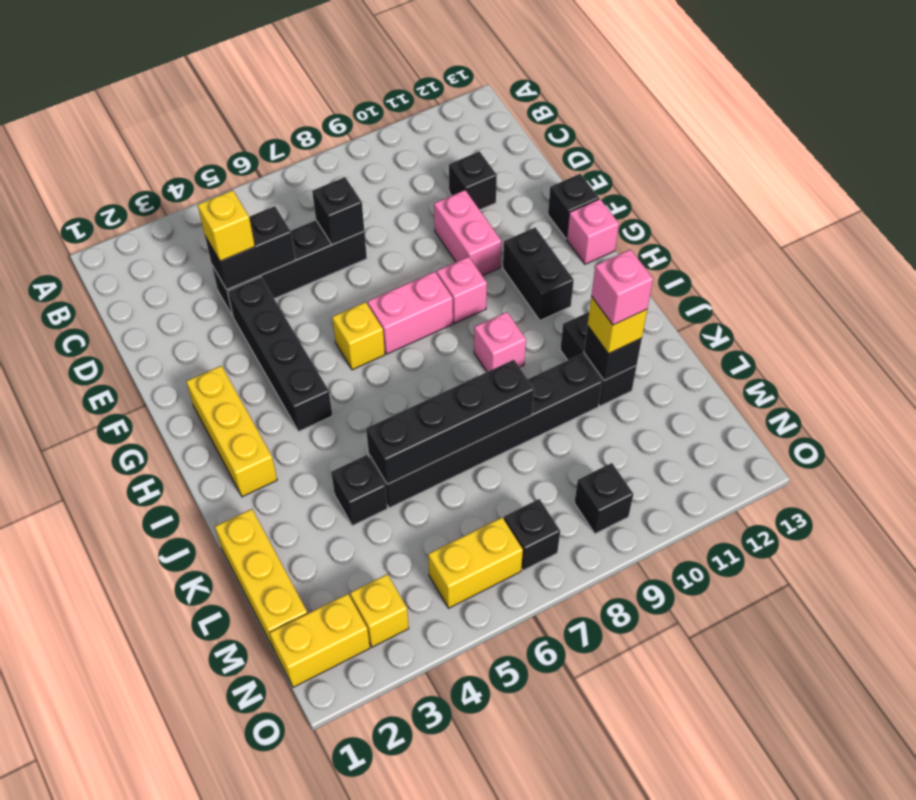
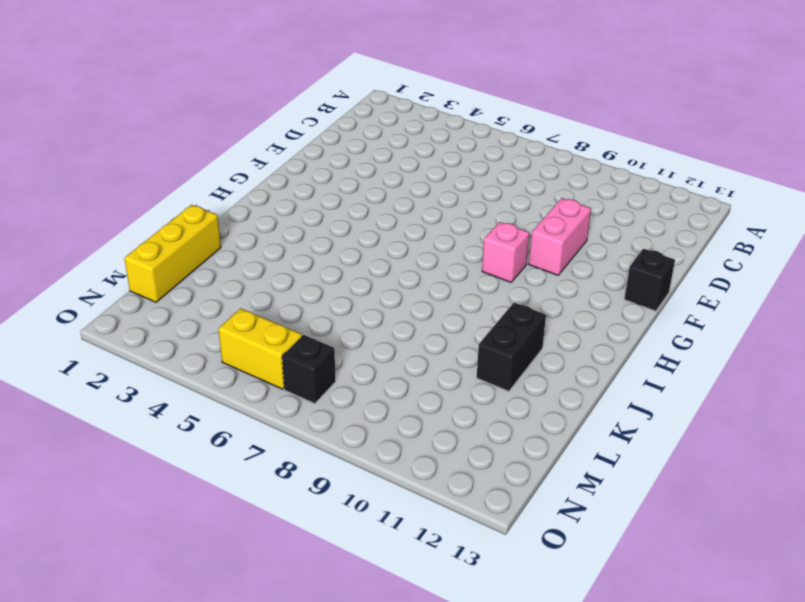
none -> black 1x4 brick [212,220,367,316]
none -> black 1x1 brick [449,151,497,210]
none -> black 1x4 brick [228,277,333,432]

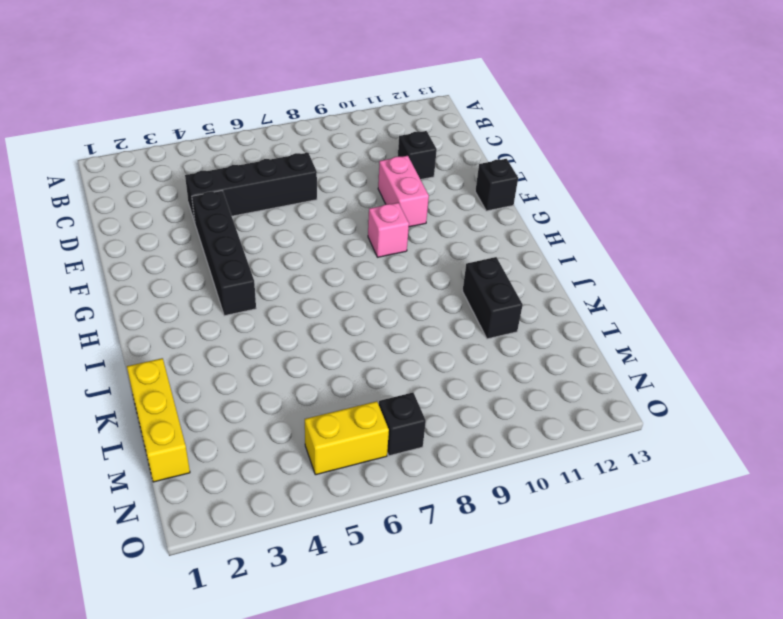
none -> yellow 1x3 brick [186,366,277,497]
none -> yellow 1x1 brick [332,302,385,370]
none -> pink 1x2 brick [368,272,453,354]

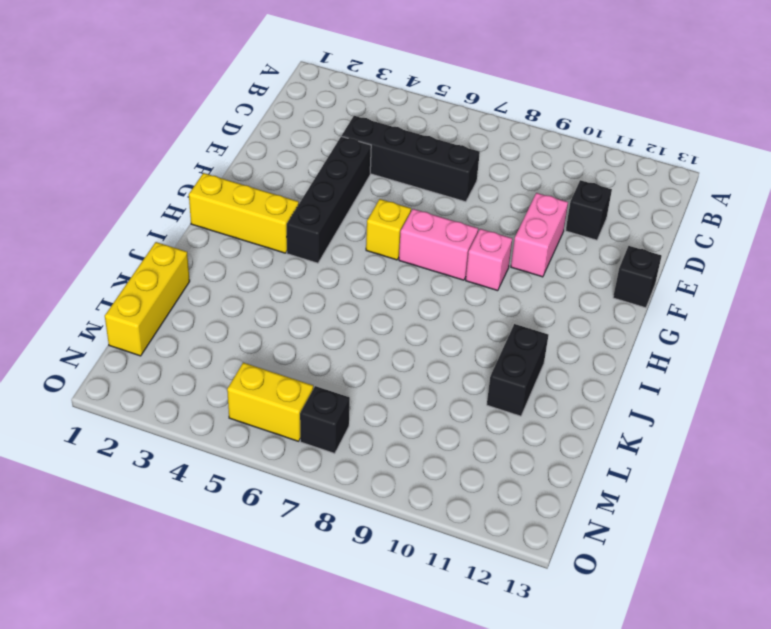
yellow 1x3 brick [189,173,299,253] -> yellow 1x3 brick turned to [186,366,277,497]
none -> black 1x2 brick [503,228,574,320]
none -> pink 1x1 brick [567,199,619,264]
none -> pink 1x1 brick [474,312,526,372]

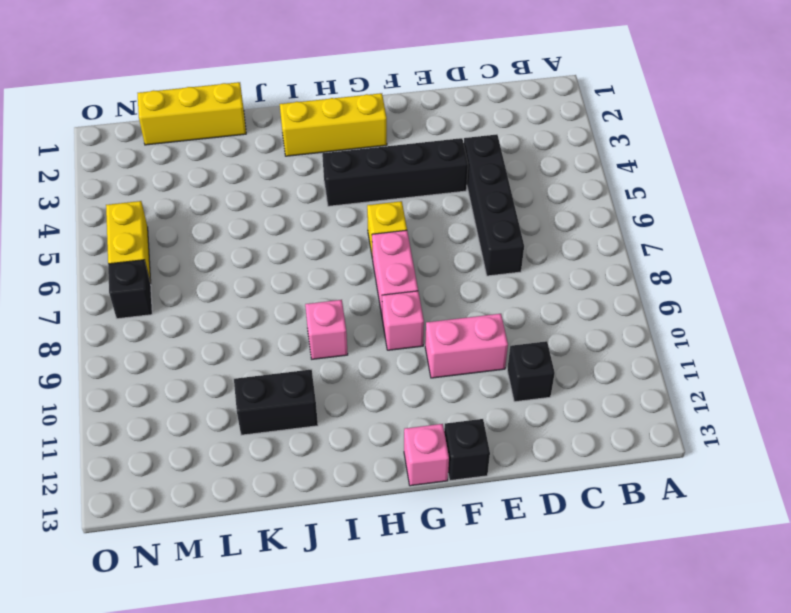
none -> black 1x2 brick [503,228,574,320]
none -> black 1x1 brick [331,455,387,526]
none -> black 1x6 brick [369,354,602,508]

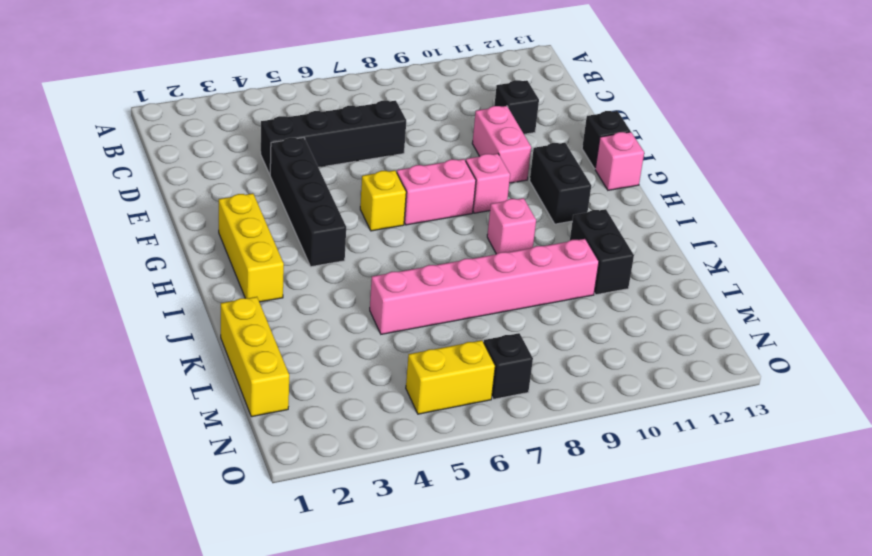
pink 1x6 brick [370,239,599,334] -> black 1x6 brick [369,354,602,508]
none -> black 1x1 brick [331,455,387,526]
none -> yellow 1x2 brick [270,594,370,687]
none -> yellow 1x1 brick [350,574,409,647]

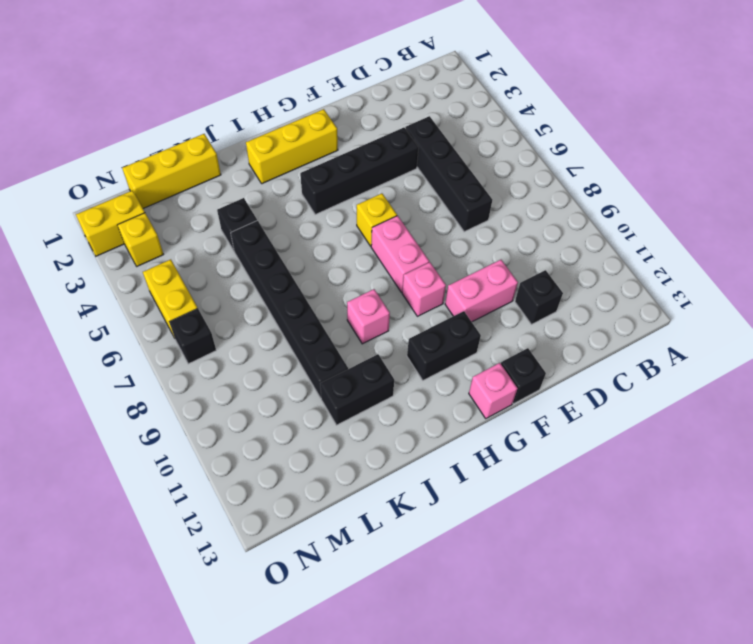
yellow 1x2 brick [76,190,145,256] -> yellow 1x2 brick turned to [270,594,370,687]
none -> black 1x1 brick [574,463,633,534]
none -> black 1x2 brick [205,206,295,290]
none -> black 1x1 brick [312,177,364,245]

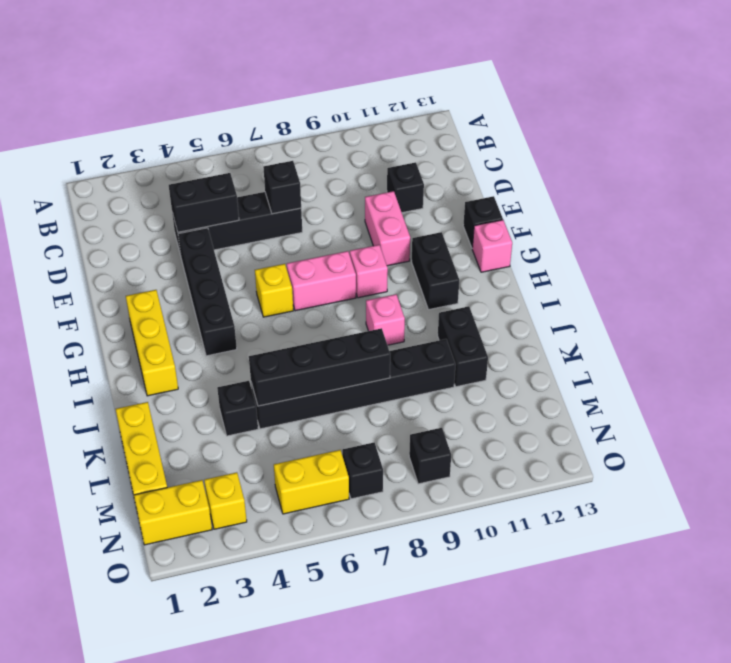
none -> black 1x1 brick [584,326,642,381]
none -> yellow 1x1 brick [198,190,255,261]
none -> yellow 1x1 brick [588,297,647,354]

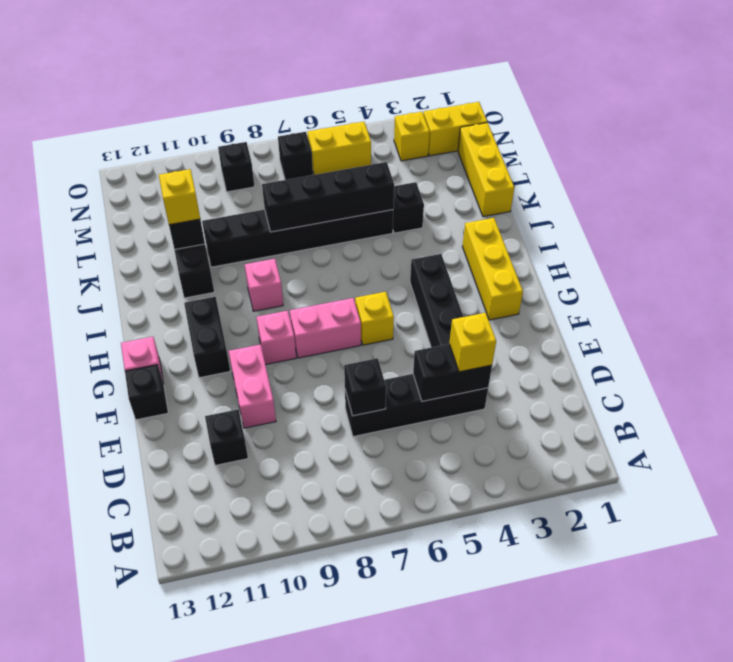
none -> pink 1x1 brick [591,249,653,325]

